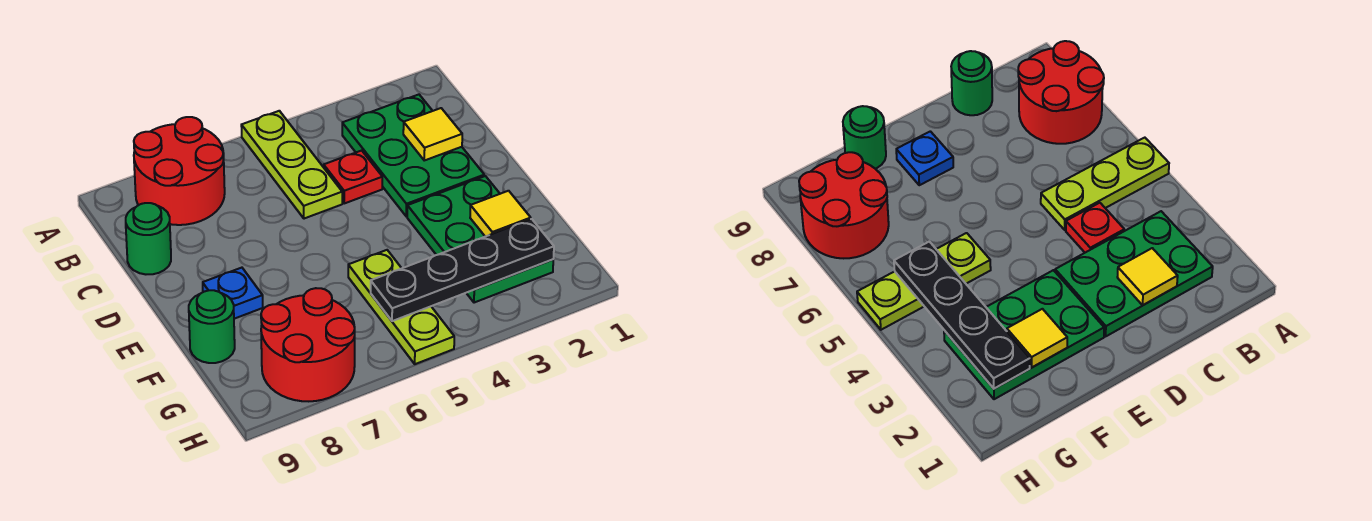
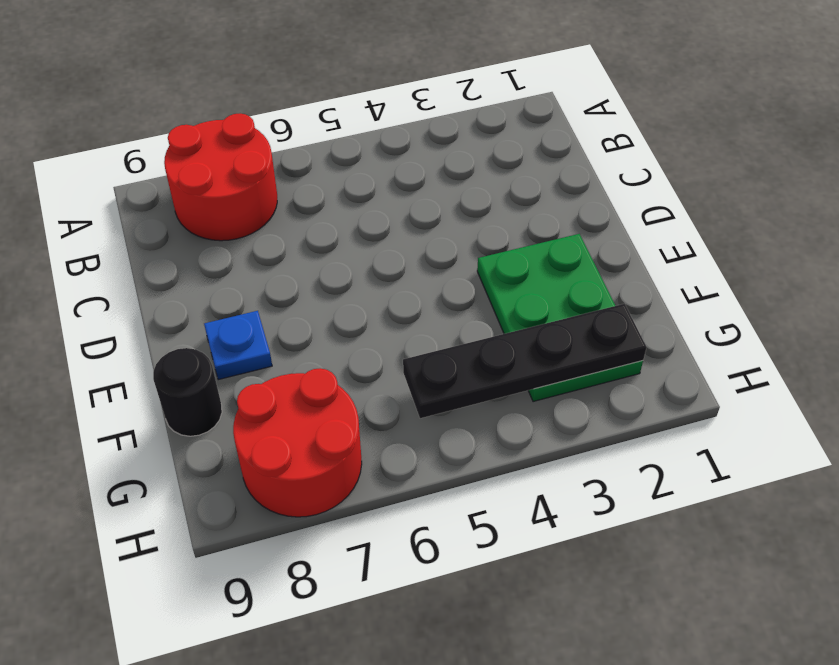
black 1x1 round brick [153,348,222,436] -> green 1x1 round brick [189,290,235,363]
none -> lime 1x3 plate [241,111,342,219]
none -> green 2x3 plate [342,95,484,216]
none -> red 1x1 plate [324,151,382,203]

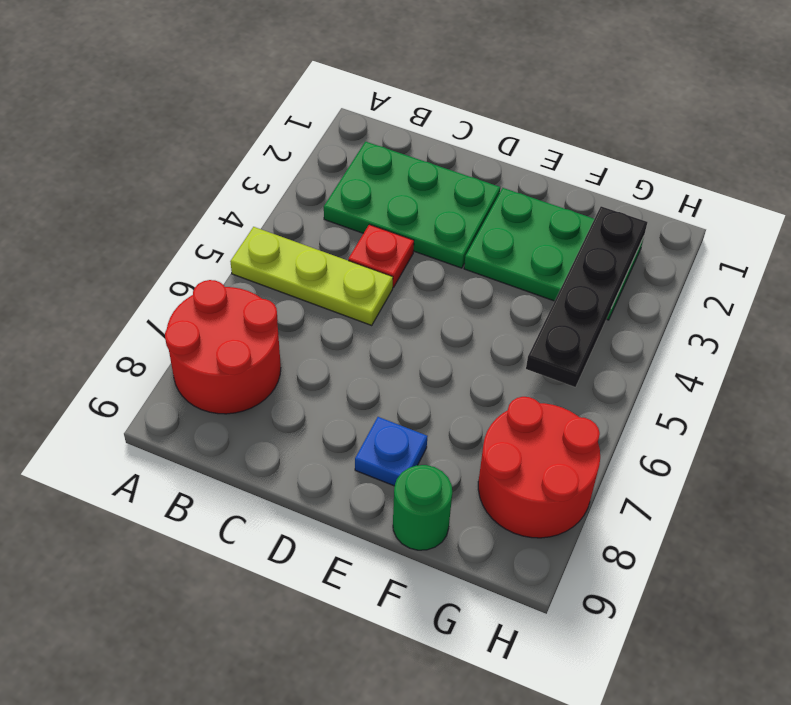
none -> green 1x1 round brick [126,203,171,274]
none -> lime 1x3 plate [348,250,454,364]
none -> yellow 1x1 tile [403,108,462,160]

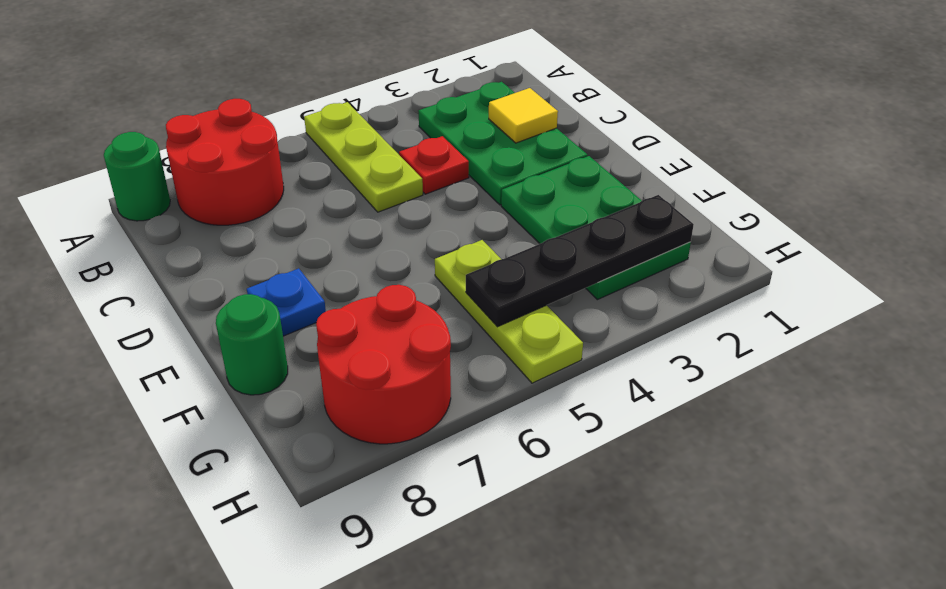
green 1x1 round brick [104,132,170,221] -> green 1x1 round brick moved to [126,203,171,274]
none -> yellow 1x1 tile [470,191,531,237]

